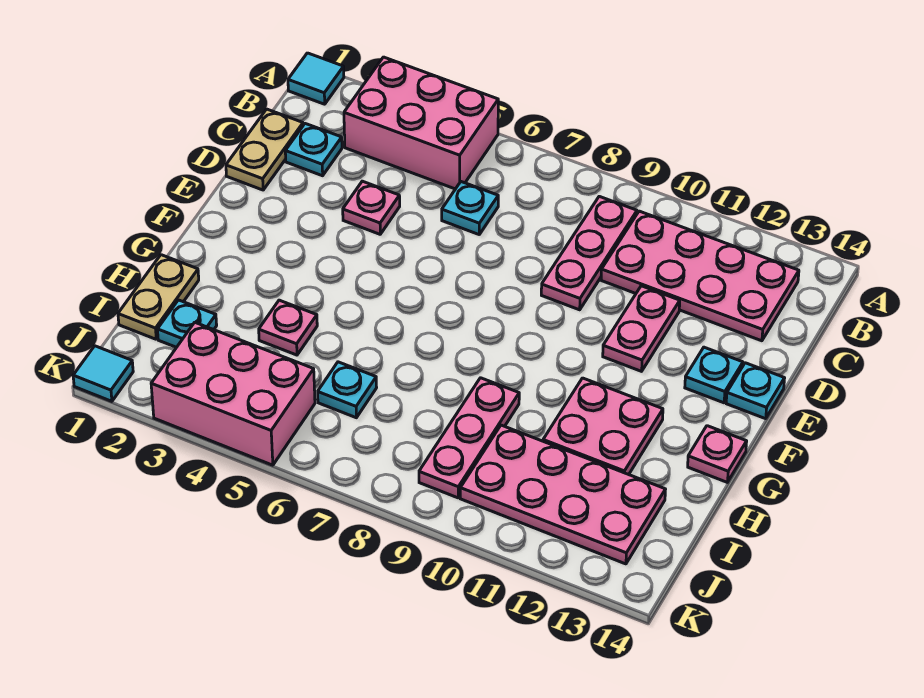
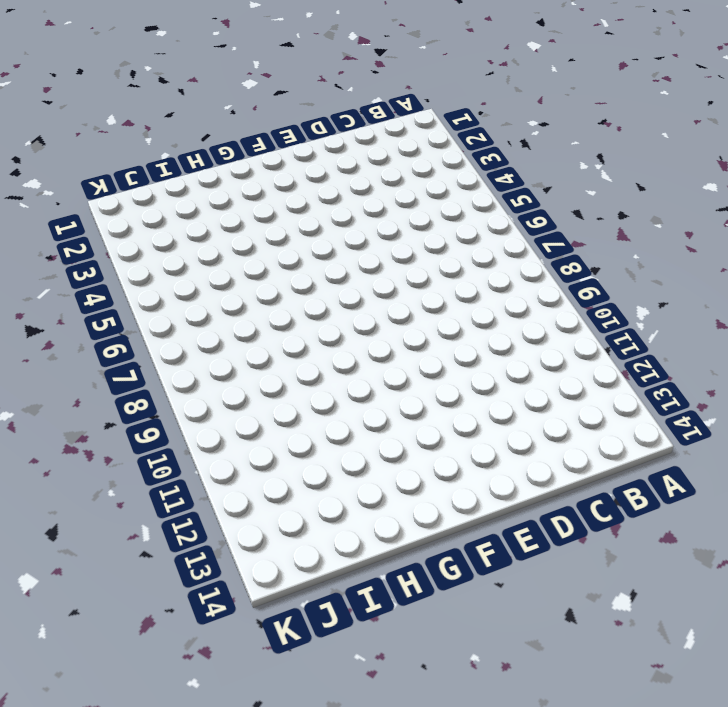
none -> cyan 1x1 tile [288,53,344,104]
none -> pink 2x3 brick [344,57,498,189]
none -> pink 1x3 plate [541,196,637,310]

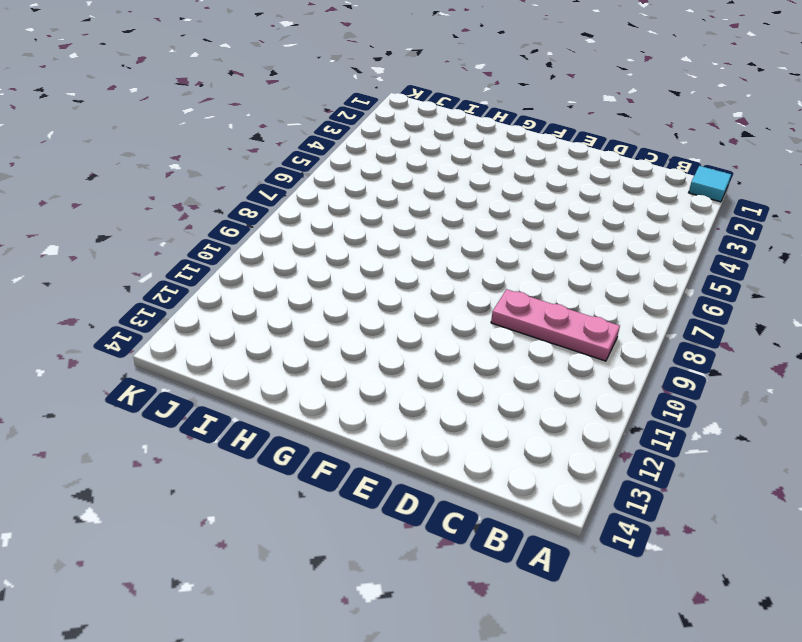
none -> pink 2x3 brick [344,57,498,189]
none -> pink 2x4 plate [601,211,799,341]
none -> tan 1x2 plate [226,109,303,190]

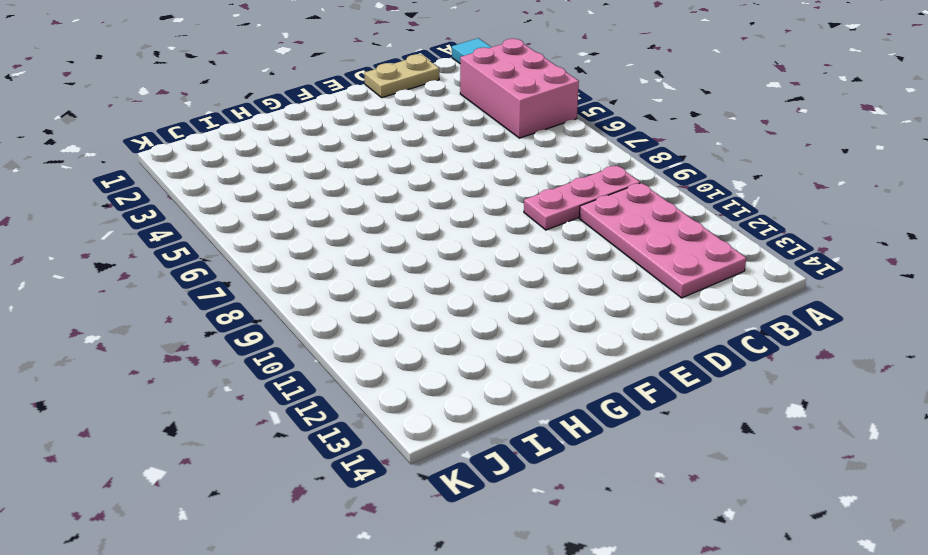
none -> cyan 1x1 plate [285,124,342,176]
none -> cyan 1x1 plate [442,182,498,234]
none -> pink 1x1 plate [343,181,400,234]

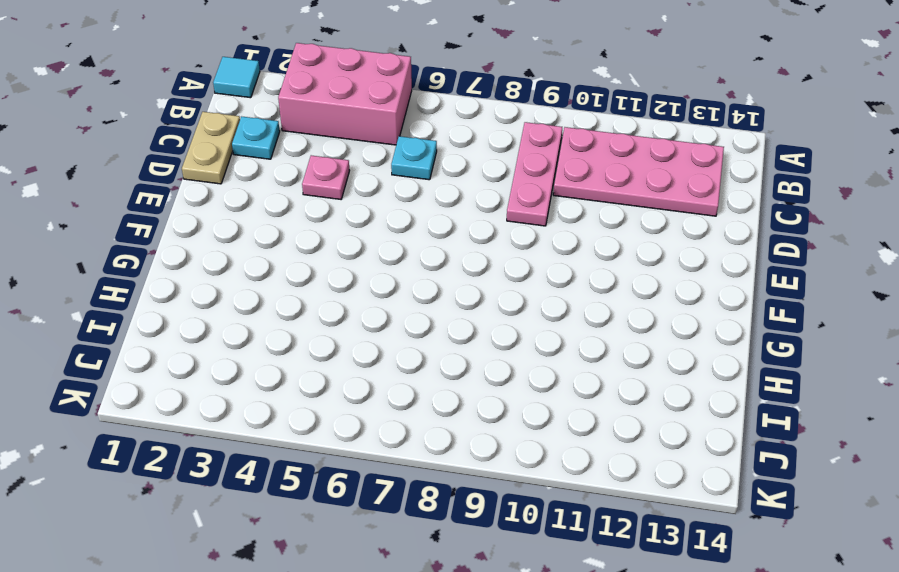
none -> pink 1x2 plate [603,286,680,371]
none -> cyan 1x1 plate [685,347,743,403]
none -> cyan 1x1 plate [726,363,785,419]

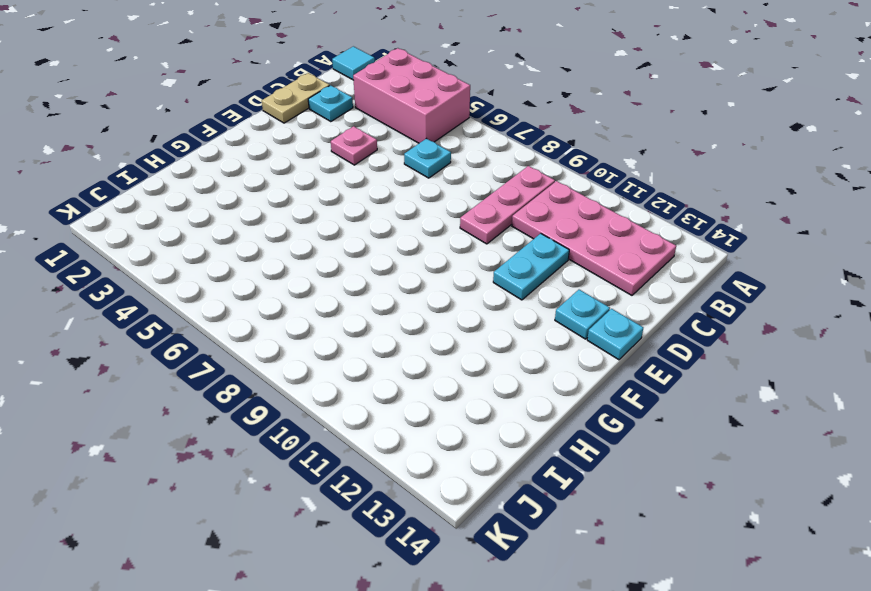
cyan 1x2 plate [493,233,569,300] -> pink 1x2 plate [603,286,680,371]
none -> pink 2x2 plate [543,378,663,475]
none -> pink 1x1 plate [688,426,747,482]
none -> tan 1x2 plate [118,255,199,339]

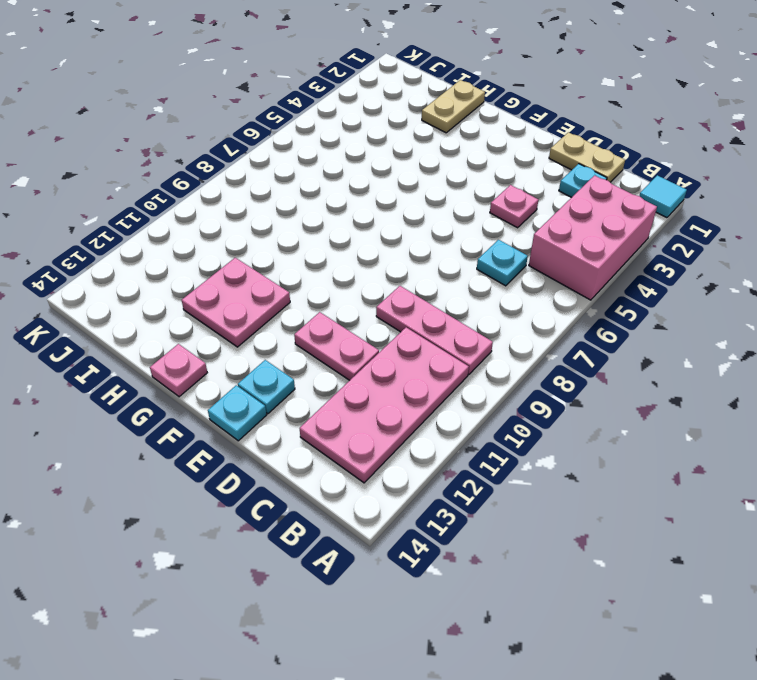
tan 1x2 plate [422,80,485,133] -> tan 1x2 plate turned to [118,255,199,339]
none -> pink 1x1 plate [259,300,317,355]
none -> pink 1x3 plate [419,378,519,498]
none -> cyan 1x1 plate [157,300,217,347]

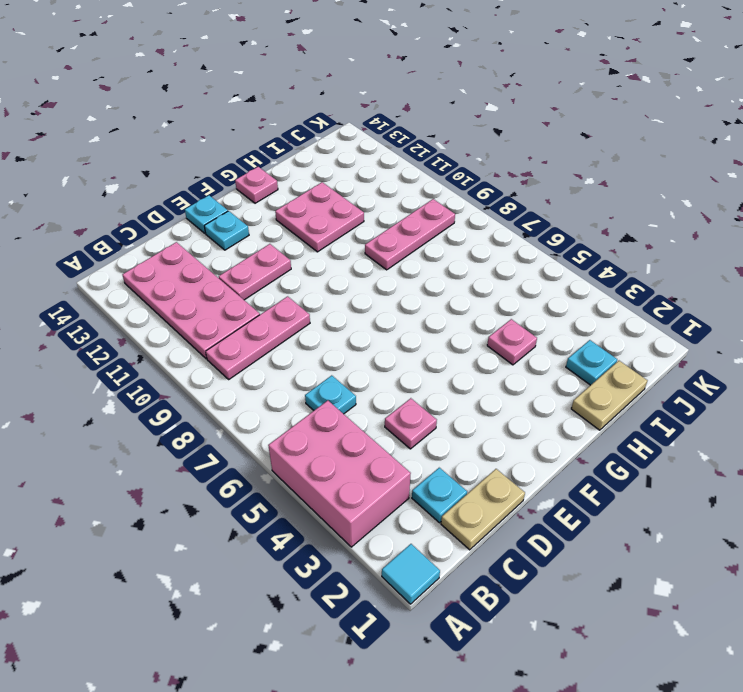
none -> cyan 1x1 plate [318,362,377,418]
none -> pink 2x4 plate [460,425,665,564]
none -> pink 2x3 brick [151,322,315,465]

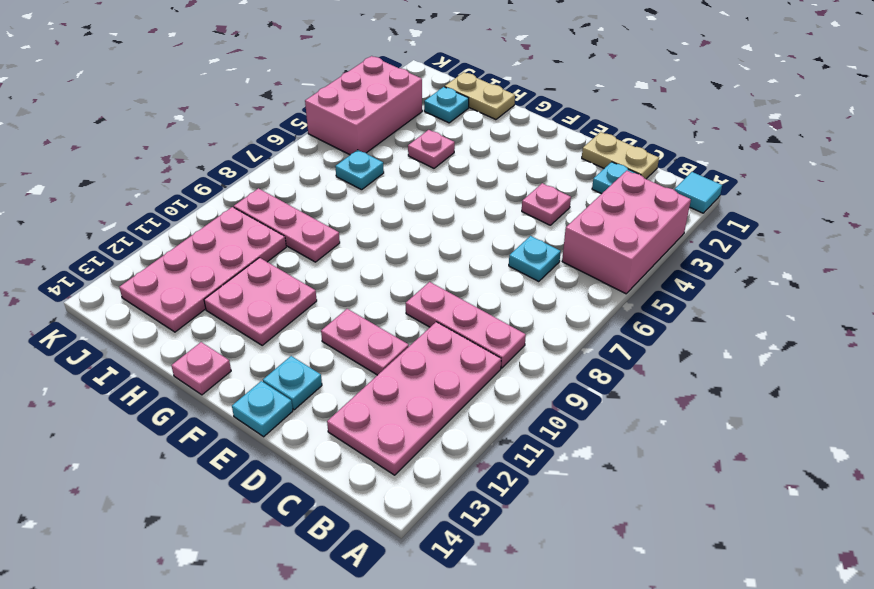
none -> cyan 1x1 tile [73,346,133,401]

